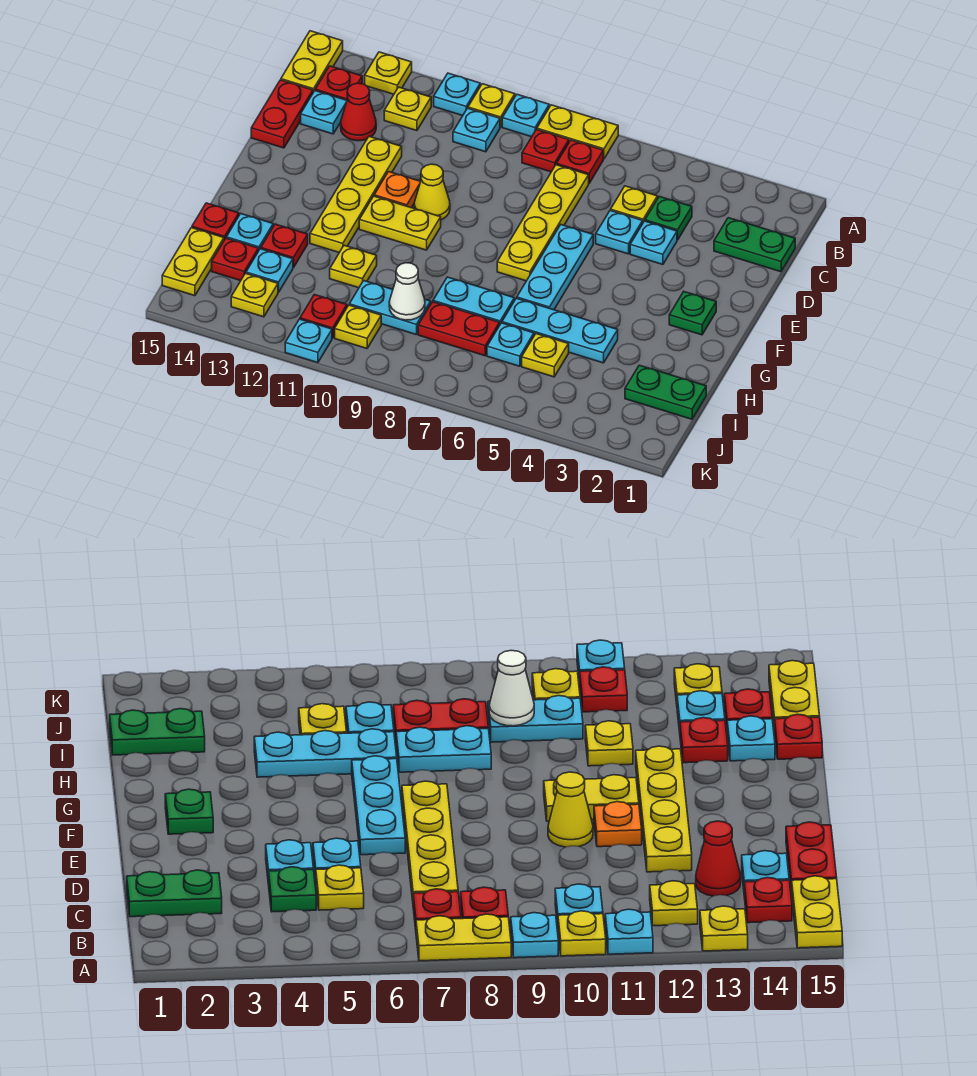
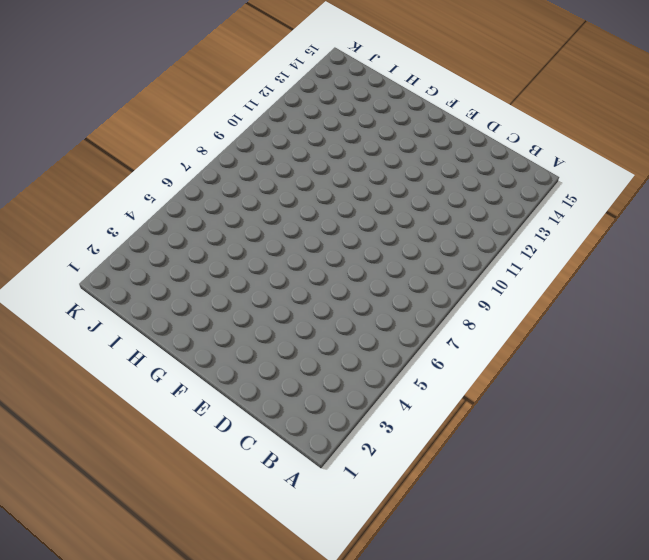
none -> yellow 1x2 plate [537,105,618,159]
none -> cyan 1x1 plate [502,95,549,137]
none -> yellow 1x1 plate [468,84,515,127]
none -> cyan 1x1 plate [434,73,480,116]

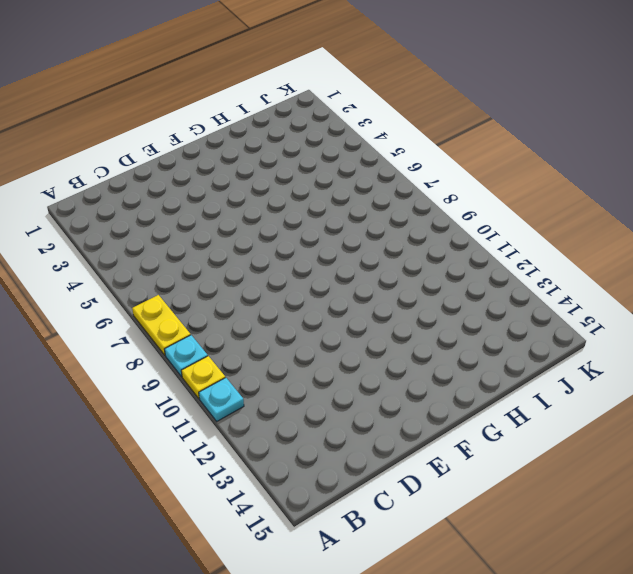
none -> yellow 1x1 plate [365,52,412,94]
none -> yellow 1x2 plate [281,31,343,92]
none -> red 1x1 plate [557,140,603,183]
none -> red 1x1 plate [522,130,569,172]

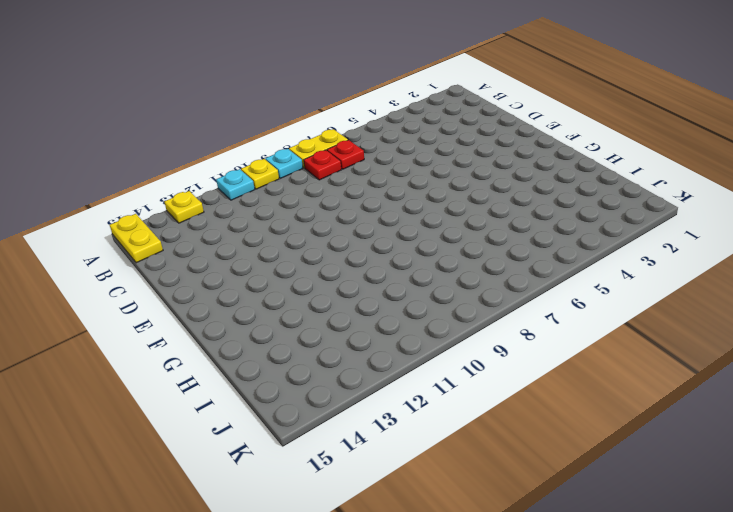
none -> cyan 1x1 plate [453,108,500,152]
none -> yellow 1x1 plate [384,87,431,131]
none -> red 1x1 plate [315,66,362,100]
none -> green 1x2 plate [714,218,795,272]

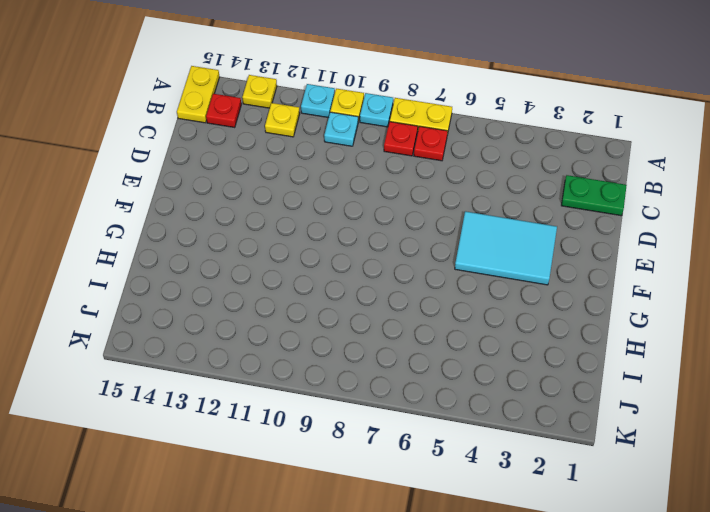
cyan 2x3 tile [455,211,557,285] -> none
none -> green 1x1 plate [645,197,692,240]
none -> yellow 1x1 plate [611,186,657,222]
none -> yellow 1x4 plate [497,165,589,281]
none -> red 1x1 cone [341,83,376,141]

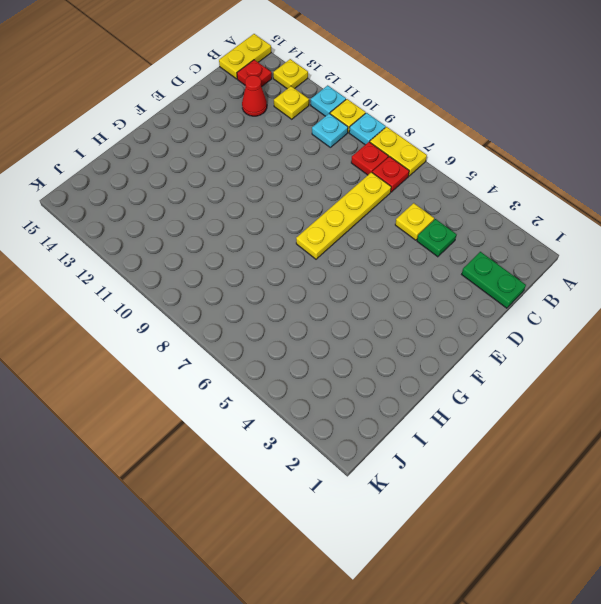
none -> cyan 1x1 plate [301,91,347,134]
none -> red 1x2 plate [251,80,313,148]
none -> cyan 1x1 plate [630,221,677,265]
none -> cyan 1x1 plate [596,211,643,254]

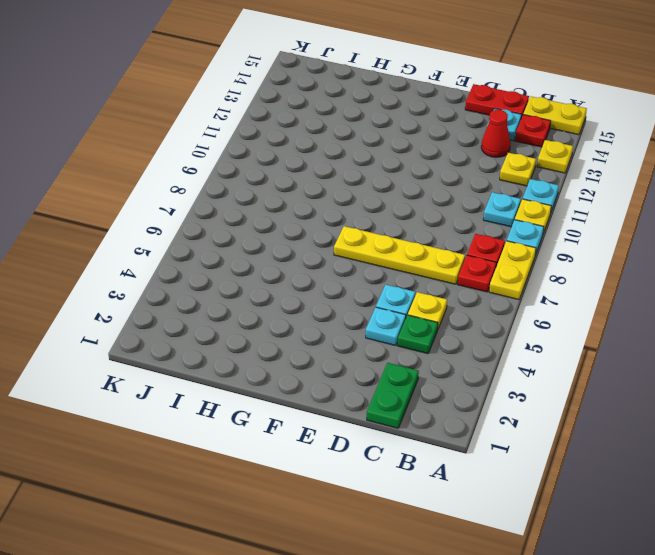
none -> yellow 1x4 plate [310,137,402,252]
none -> cyan 1x3 plate [517,225,593,310]
none -> yellow 1x1 cone [414,164,450,220]
none -> orange 1x1 plate [374,172,421,208]

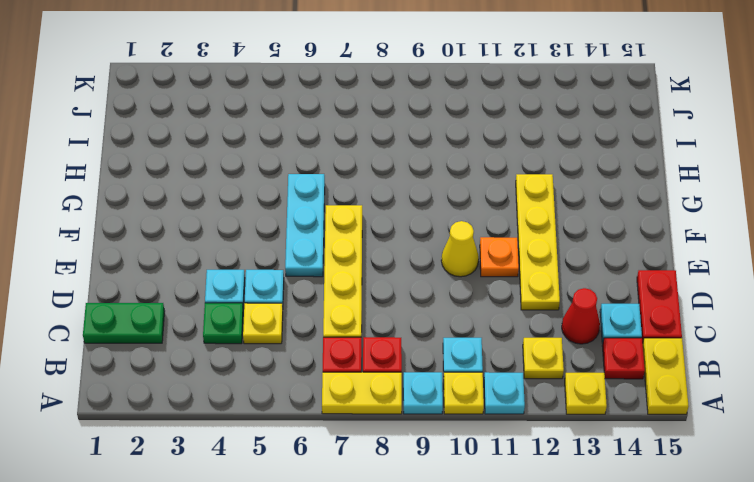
none -> green 1x1 plate [669,292,716,335]
none -> yellow 1x2 plate [359,196,441,250]
none -> cyan 1x3 plate [502,298,618,363]
none -> cyan 1x2 plate [433,277,514,324]

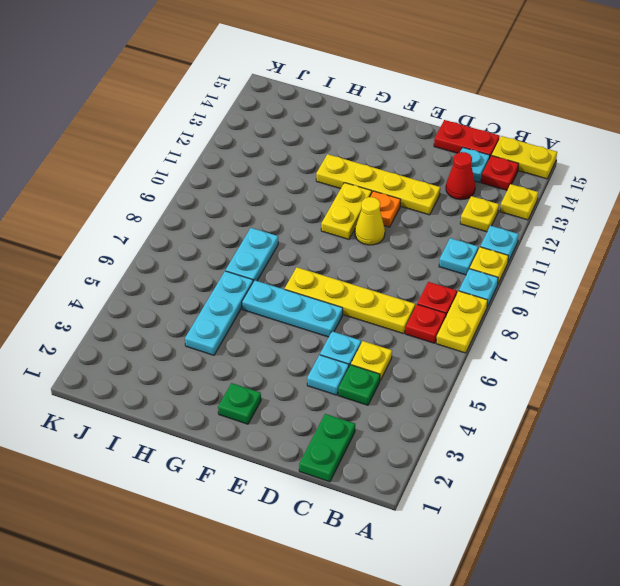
none -> yellow 1x1 plate [330,245,377,288]
none -> red 1x1 plate [261,224,308,268]
none -> cyan 1x1 plate [226,214,273,251]
none -> red 1x1 plate [192,203,239,240]

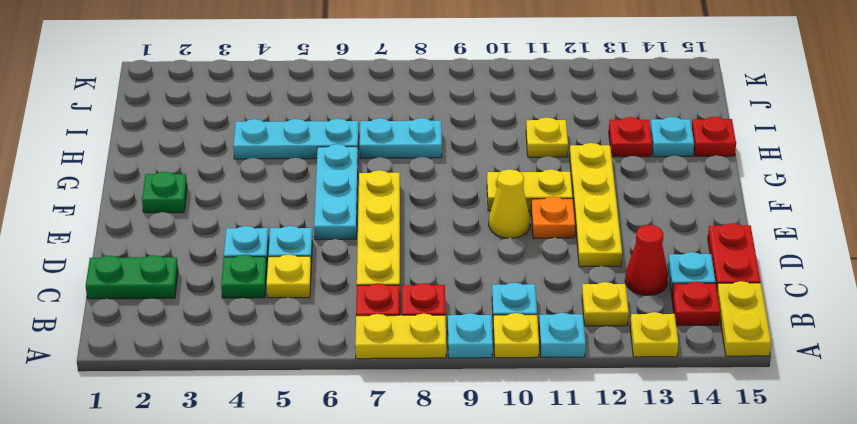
none -> green 1x2 plate [625,365,706,419]
none -> yellow 1x1 plate [522,334,569,377]
none -> cyan 1x1 plate [487,323,534,366]
none -> red 1x2 plate [418,302,500,356]

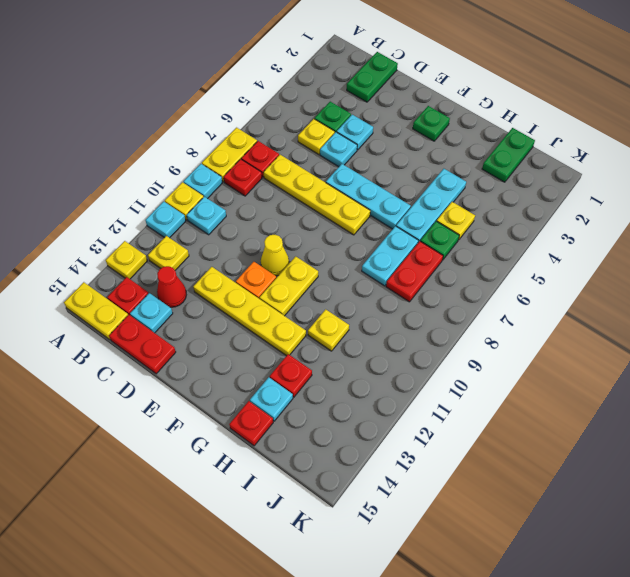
green 1x1 plate [420,221,459,260] -> cyan 1x1 plate [487,323,534,366]
none -> cyan 1x2 plate [349,281,431,335]
none -> cyan 1x1 plate [246,249,293,292]
none -> red 1x1 plate [212,238,258,281]
none -> yellow 1x2 plate [162,228,224,296]

